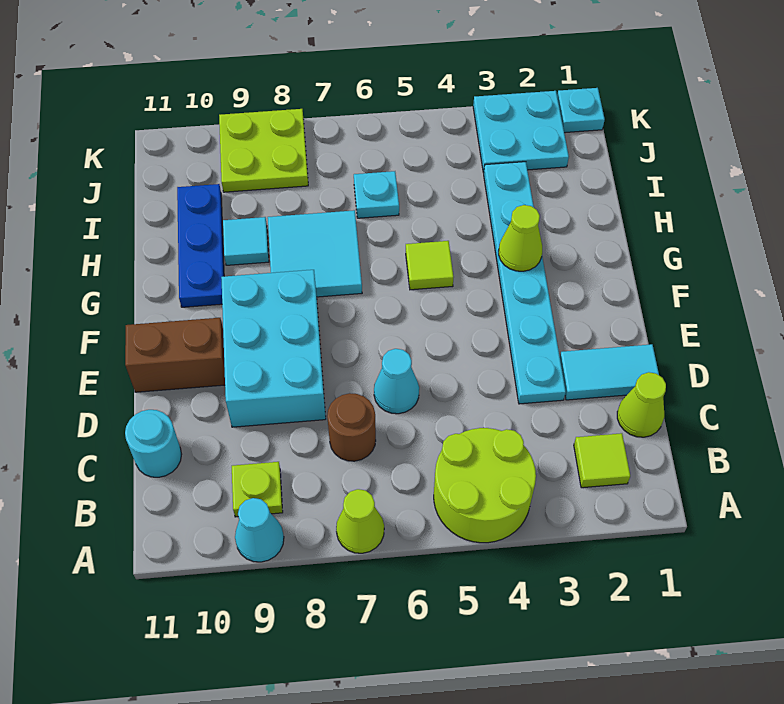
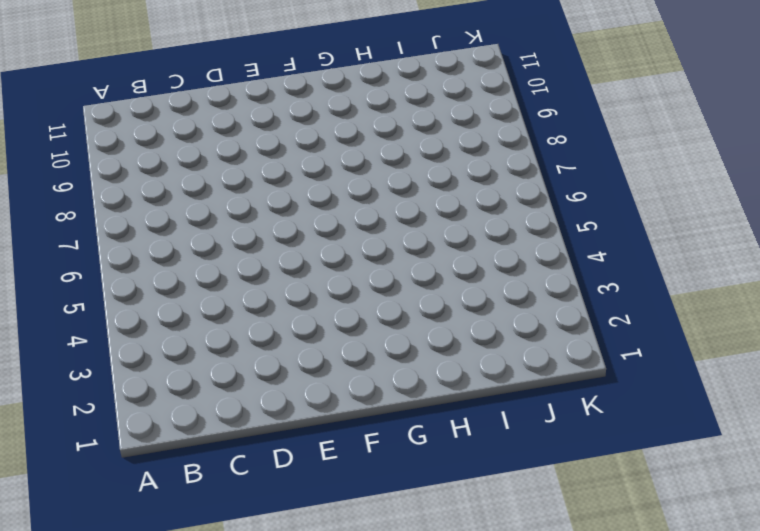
none -> lime 2x2 round brick [434,428,536,543]
none -> lime 1x1 cone [336,489,384,553]
none -> cyan 1x1 cone [235,498,284,562]

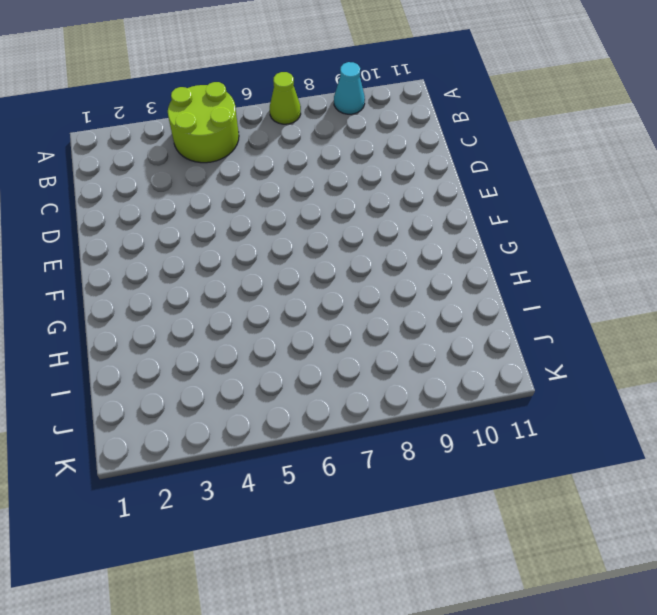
none -> lime 1x1 tile [574,433,630,488]
none -> lime 1x1 plate [232,462,283,517]
none -> lime 1x1 cone [617,372,666,437]

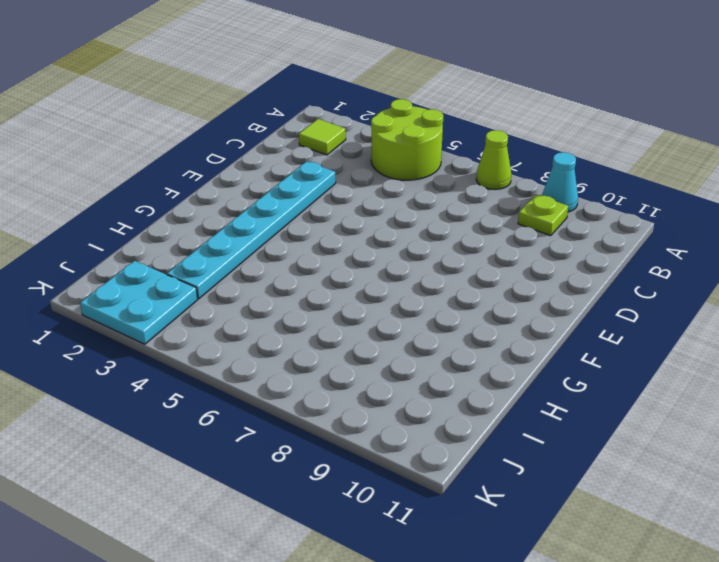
none -> lime 1x1 cone [617,372,666,437]
none -> brown 1x1 round brick [327,393,376,461]
none -> cyan 1x1 round brick [125,410,182,477]

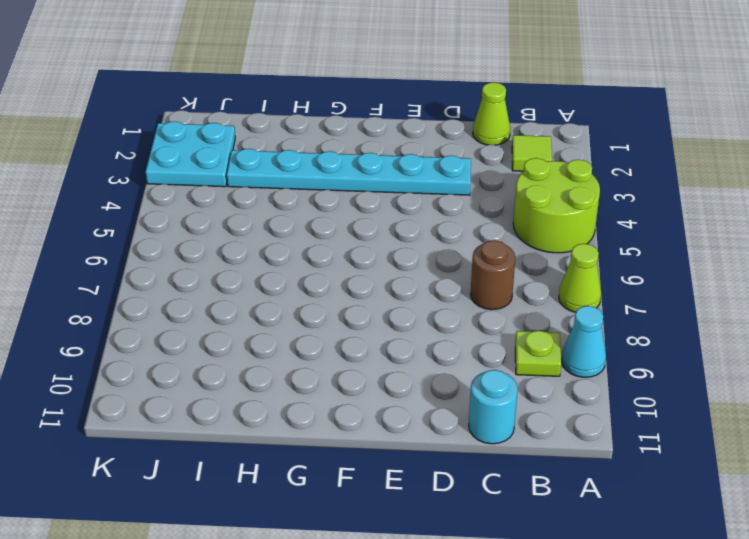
none -> cyan 1x2 tile [560,344,659,400]
none -> cyan 1x1 cone [374,349,419,414]
none -> cyan 2x3 brick [221,270,326,427]

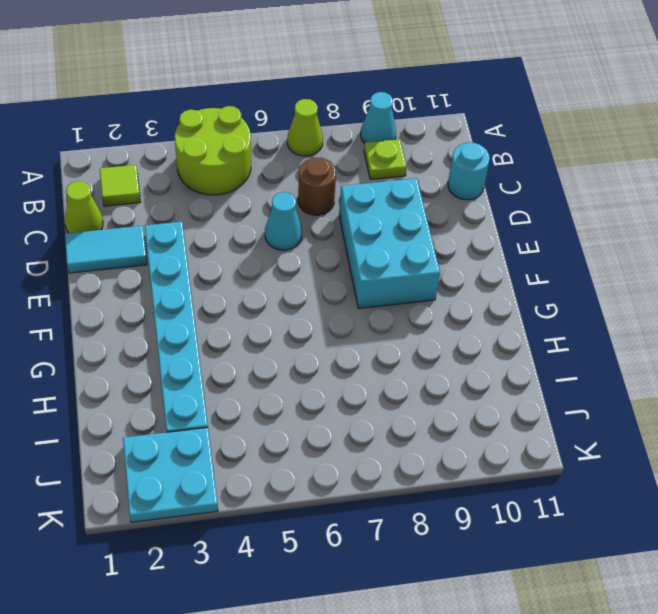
none -> brown 1x2 brick [125,318,225,392]
none -> lime 1x1 tile [406,241,454,290]
none -> cyan 2x2 tile [268,210,362,297]

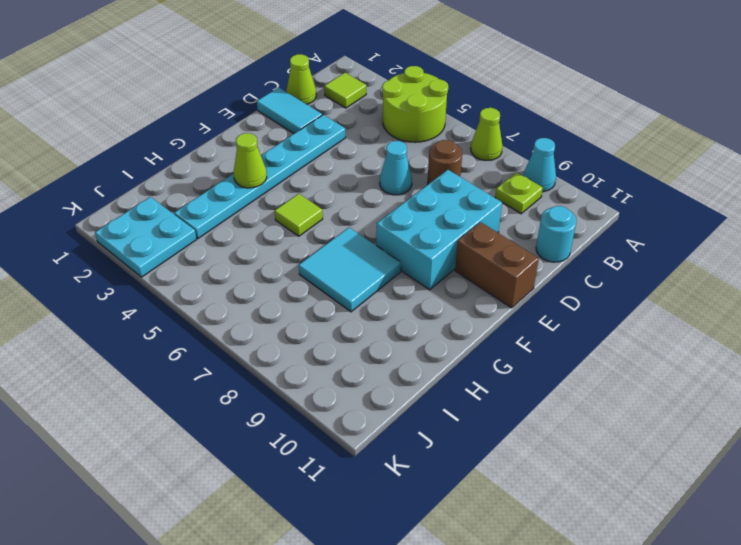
none -> blue 1x3 plate [177,184,224,307]
none -> cyan 1x1 tile [223,217,269,265]
none -> cyan 1x1 plate [354,171,399,218]

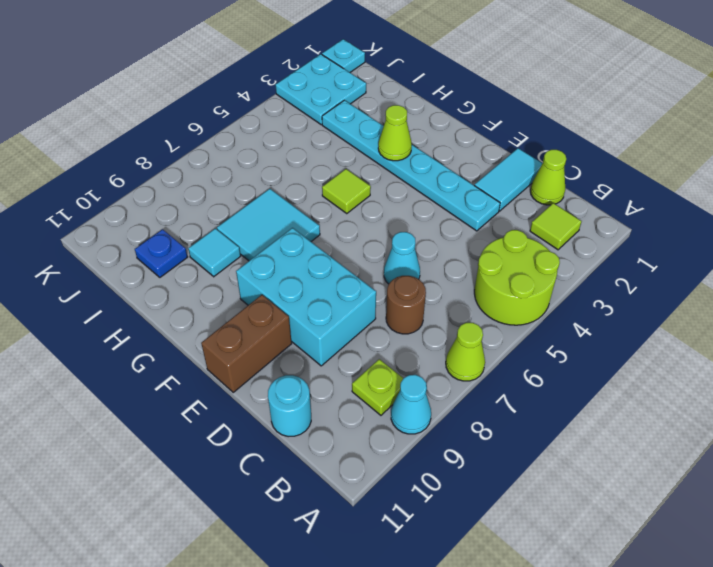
blue 1x1 plate [135,229,187,277] -> blue 1x3 plate [177,184,224,307]
none -> cyan 1x1 plate [354,171,399,218]
none -> lime 2x2 plate [219,109,308,192]

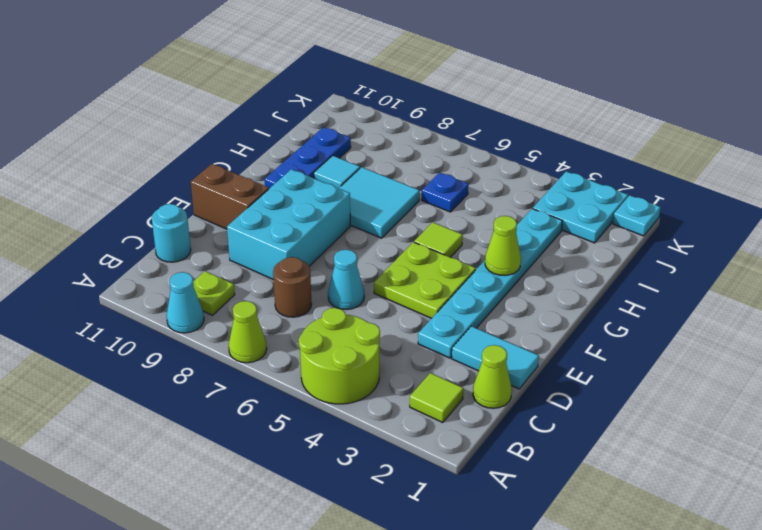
lime 2x2 plate [374,242,476,318] -> lime 2x2 plate moved to [219,109,308,192]
blue 1x1 plate [422,172,468,212] -> cyan 1x1 plate [354,171,399,218]

